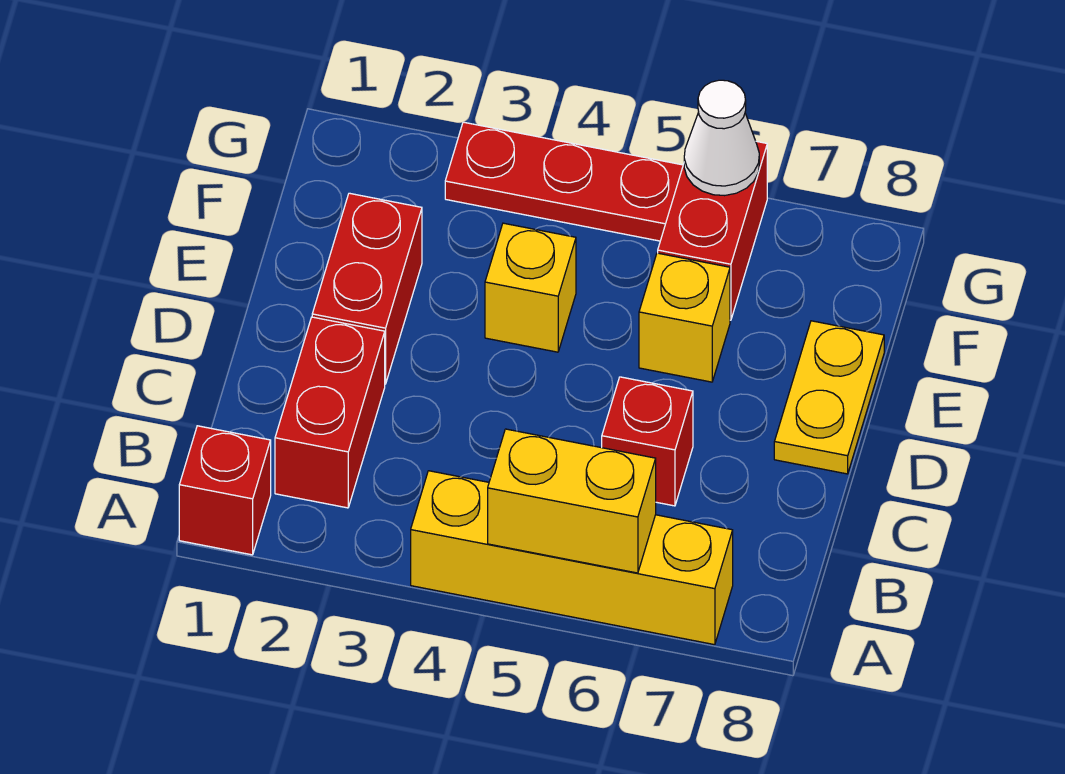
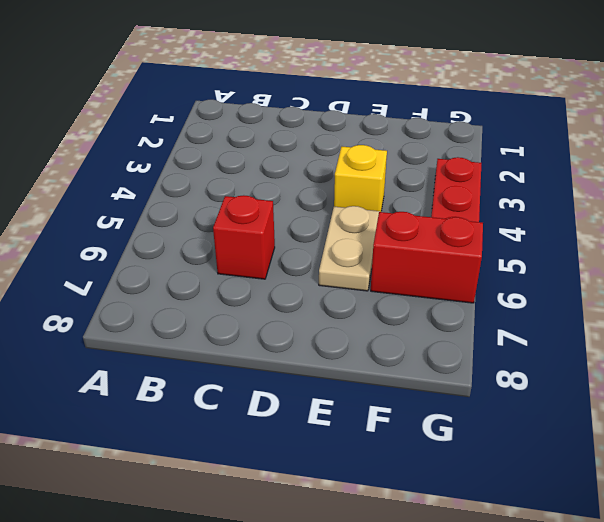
tan 1x2 plate [319,206,380,291] -> yellow 1x1 brick [639,253,730,382]
none -> red 1x1 brick [179,426,271,555]
none -> yellow 1x4 brick [411,471,733,645]
none -> red 1x2 brick [275,317,385,508]

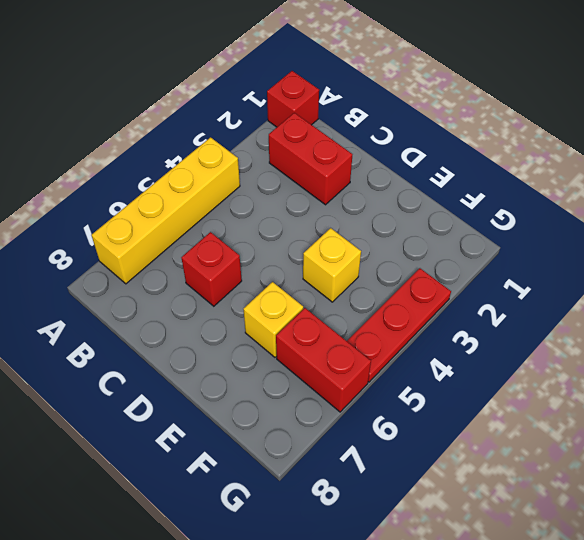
none -> red 1x2 brick [312,193,422,384]
none -> yellow 1x2 plate [774,321,884,474]
none -> yellow 1x2 brick [488,429,656,573]

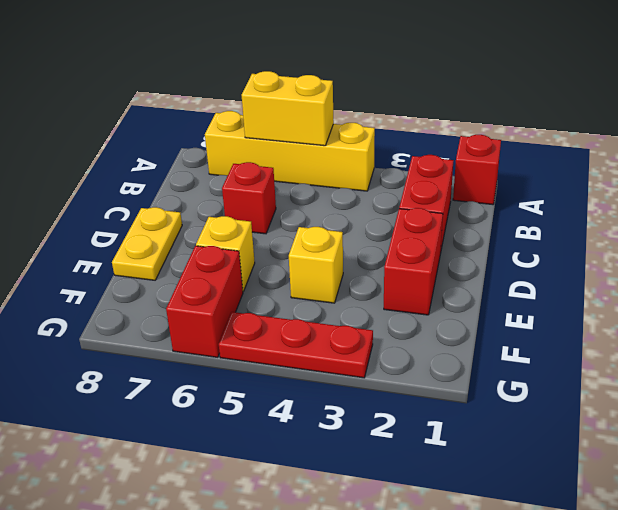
none -> white 1x1 cone [684,80,759,196]

